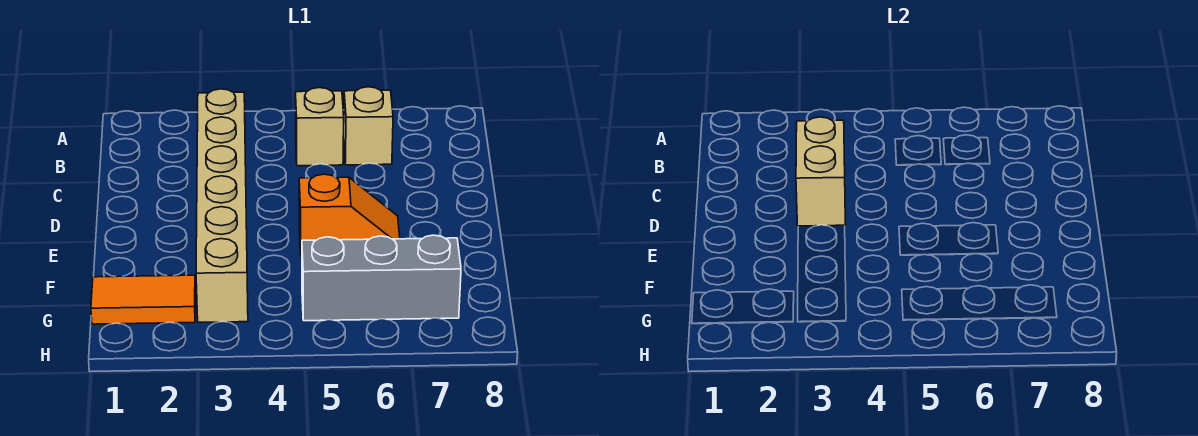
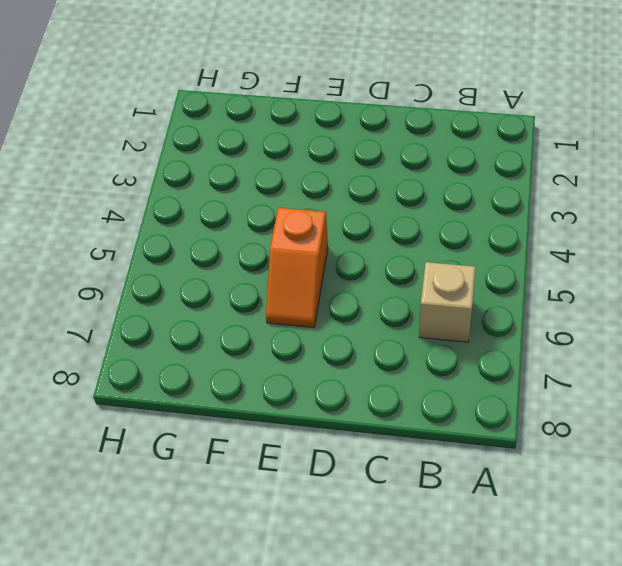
none -> tan 1x6 brick [196,89,248,322]
none -> tan 1x1 brick [295,88,344,166]

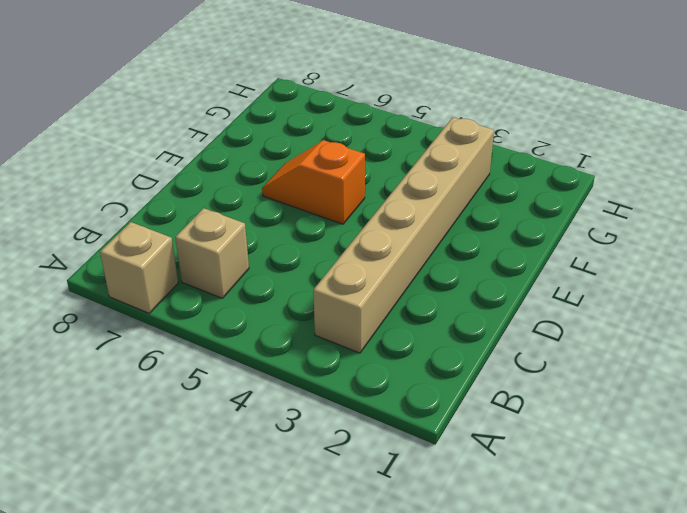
tan 1x1 brick [100,222,178,313] -> tan 1x1 brick moved to [295,88,344,166]
none -> orange 1x2 tile [91,275,195,324]
none -> grey 1x3 brick [302,235,461,321]

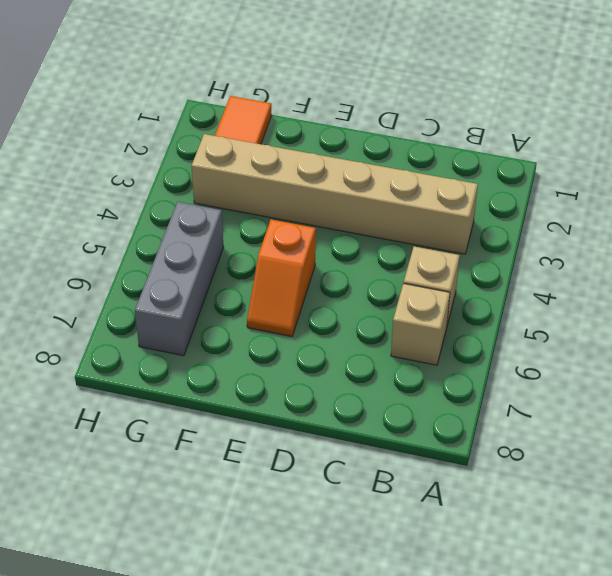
none -> tan 1x2 brick [796,117,845,226]

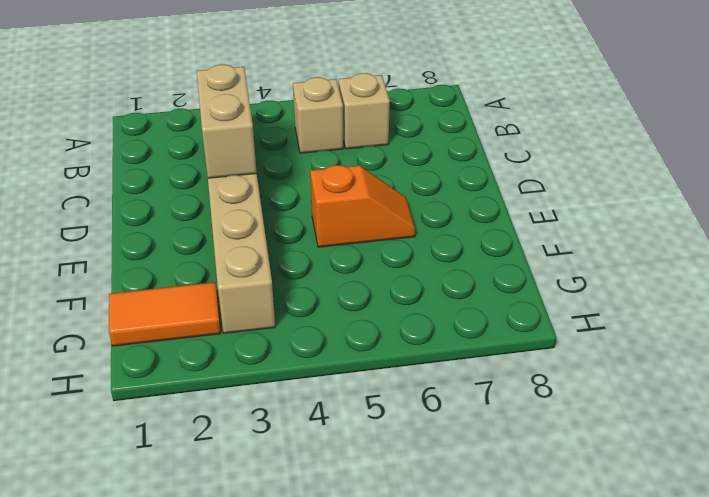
none -> grey 1x3 brick [302,235,461,321]

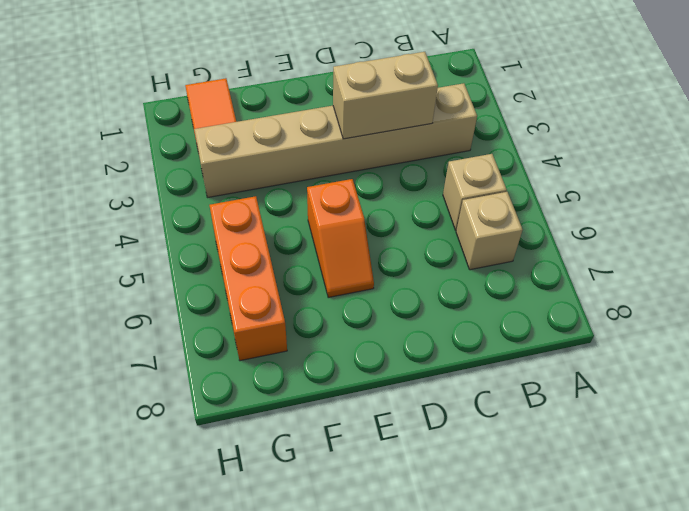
orange 1x3 brick [209,196,287,361] -> grey 1x3 brick [302,235,461,321]

